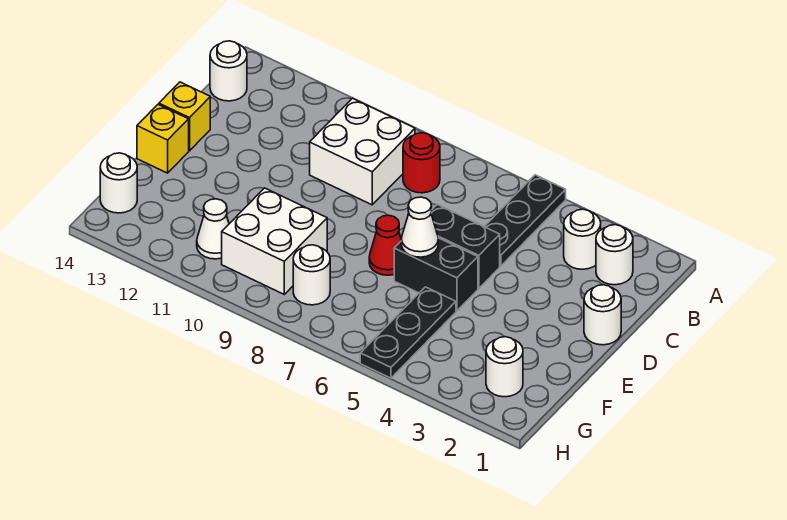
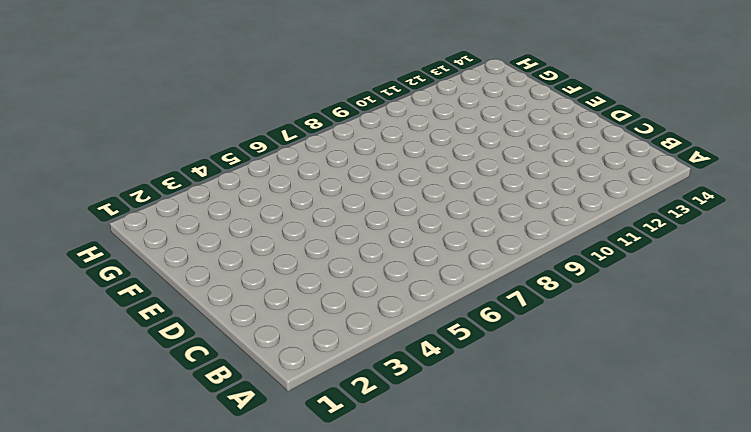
none -> black 1x3 plate [484,175,566,266]
none -> white 1x1 round brick [596,225,633,285]
none -> white 1x1 round brick [564,209,601,269]

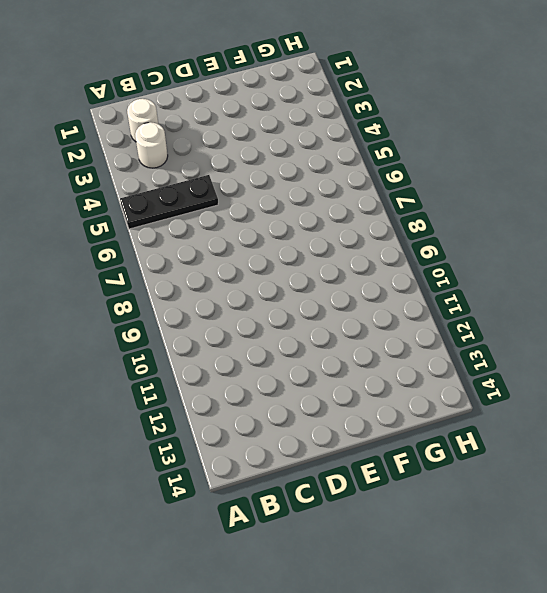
none -> red 1x1 round brick [403,133,440,193]
none -> white 2x2 brick [310,98,415,205]
none -> white 1x1 round brick [210,41,247,101]

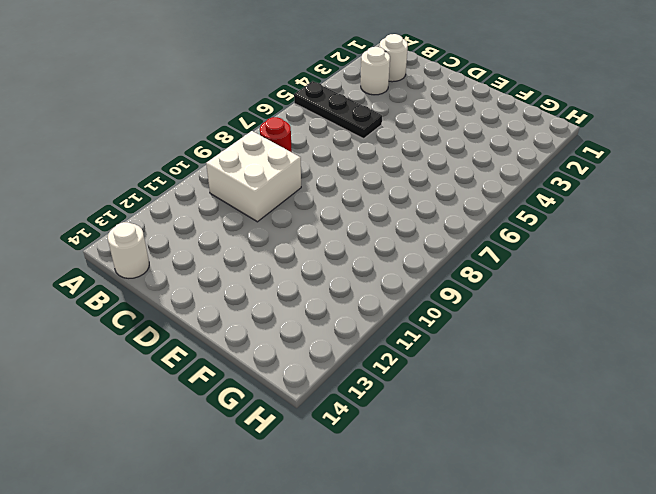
none -> white 1x1 round brick [584,285,621,345]
none -> black 1x2 brick [431,205,500,289]
none -> yellow 1x1 brick [159,82,210,151]

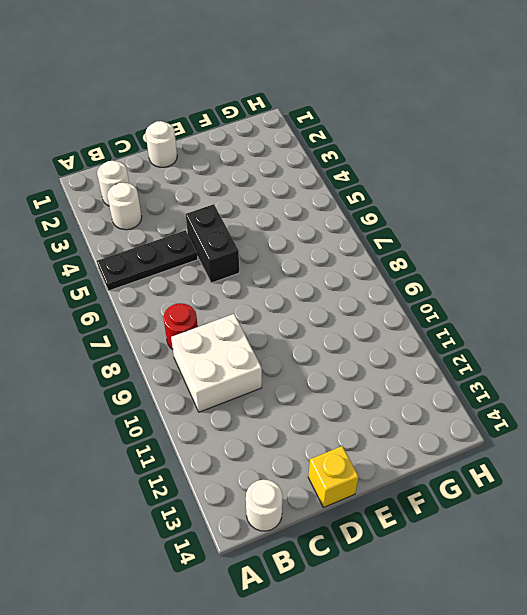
none -> black 1x2 brick [394,238,478,311]
none -> red 1x1 cone [369,215,401,275]
none -> yellow 1x1 brick [137,105,189,173]

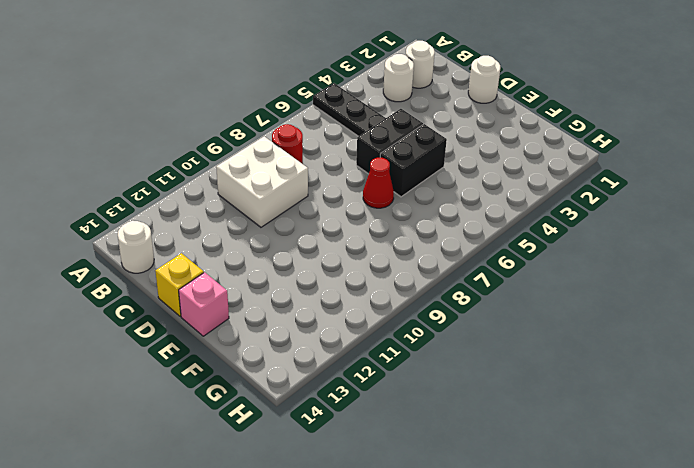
pink 1x1 brick [179,272,229,336] -> yellow 1x1 brick [137,105,189,173]
none -> black 1x3 plate [360,287,456,378]
none -> white 2x2 brick [222,188,327,294]
none -> white 1x1 round brick [486,337,523,397]

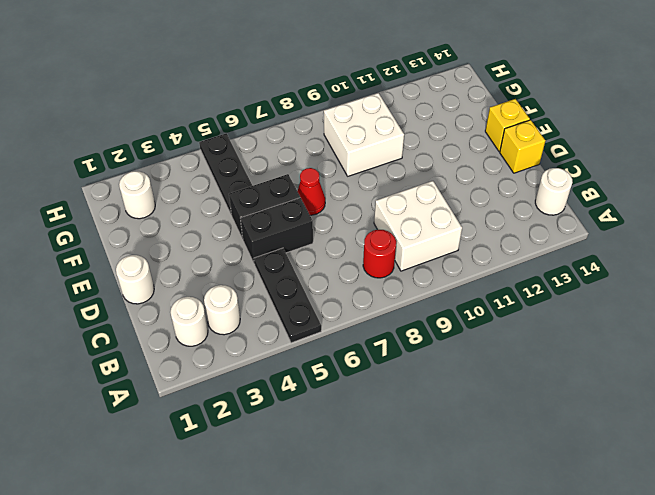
none -> white 1x1 round brick [293,245,330,305]
none -> white 1x1 cone [197,199,229,259]
none -> white 1x1 round brick [100,153,137,213]

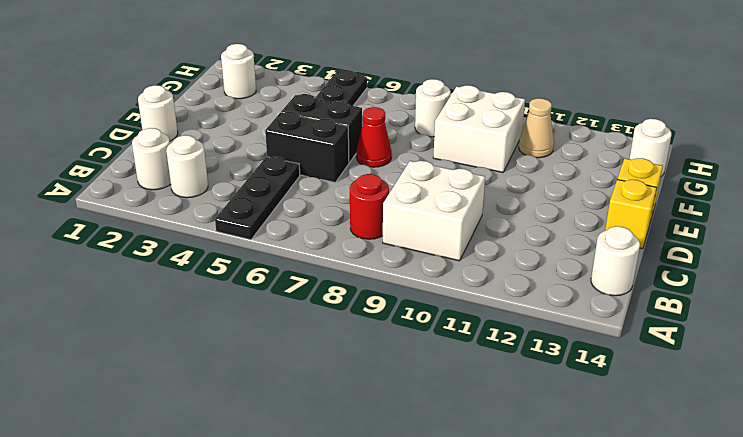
tan 1x1 cone [519,98,554,158] -> white 1x1 cone [197,199,229,259]
none -> white 1x1 cone [401,197,438,257]

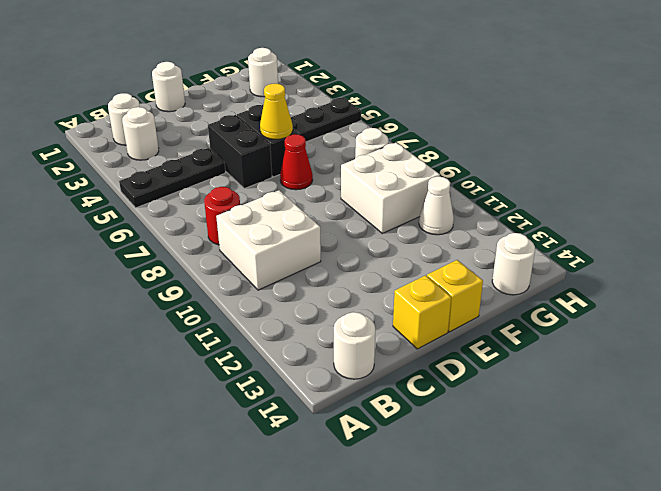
yellow 1x1 cone [260,84,293,139] -> white 1x1 cone [401,197,438,257]

